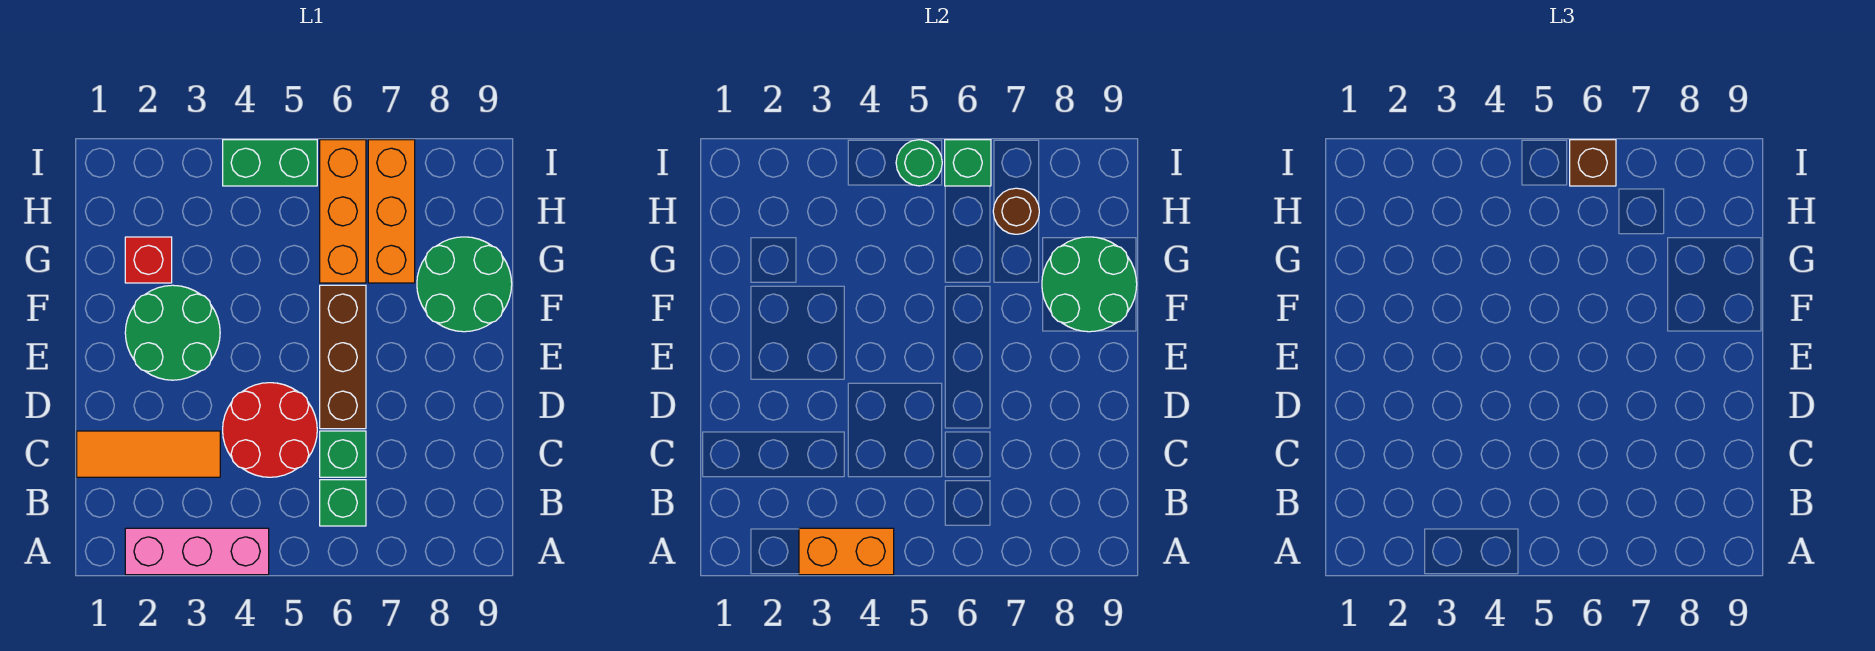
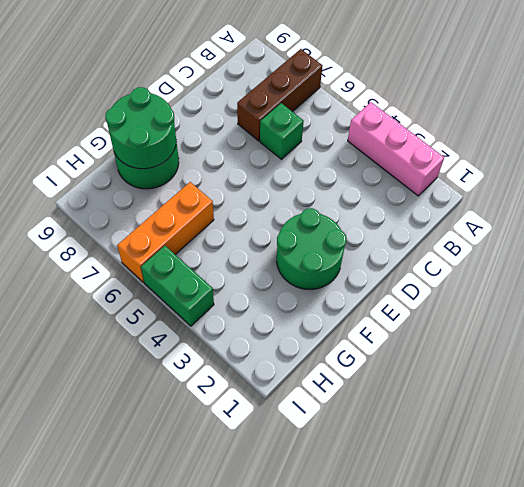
brown 1x3 brick [237,49,322,141] -> brown 1x3 brick moved to [320,285,366,429]
none -> green 1x1 brick [320,480,366,526]
none -> orange 1x3 tile [77,431,220,477]
none -> red 2x2 round brick [223,383,317,477]

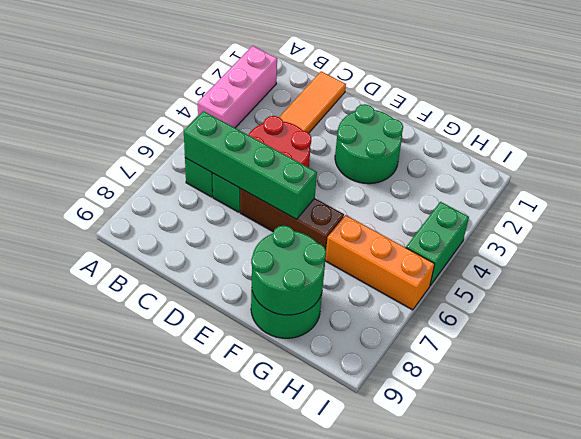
green 1x4 brick [184,111,317,219] -> none
none -> red 1x1 brick [125,237,172,283]
none -> orange 1x3 brick [368,140,415,283]
none -> orange 1x2 brick [799,528,894,575]

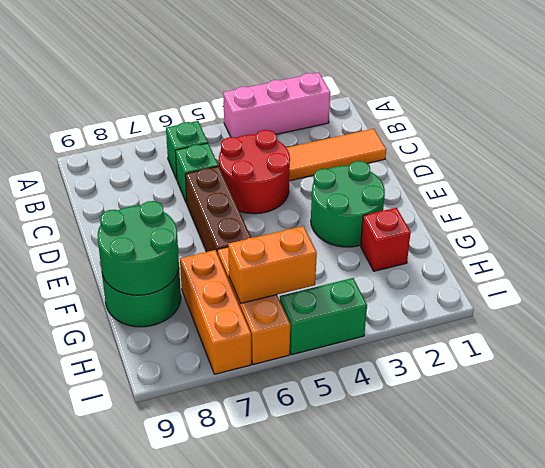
orange 1x2 brick [228,226,317,303] -> orange 1x2 brick moved to [799,528,894,575]
none -> brown 1x1 round brick [993,188,1039,234]
none -> green 1x1 round brick [896,140,942,186]
none -> green 1x1 brick [945,140,991,186]

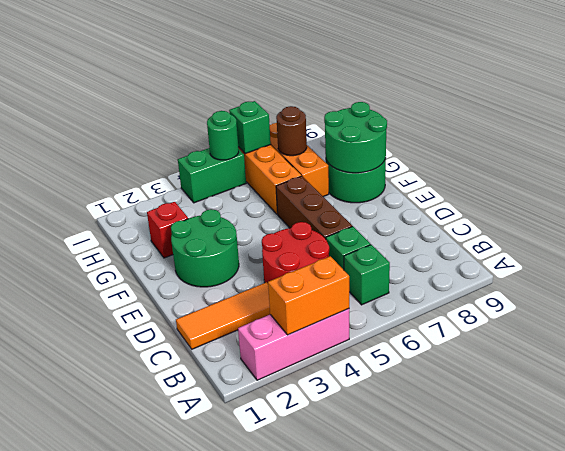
none -> brown 1x1 brick [1570,140,1616,186]

